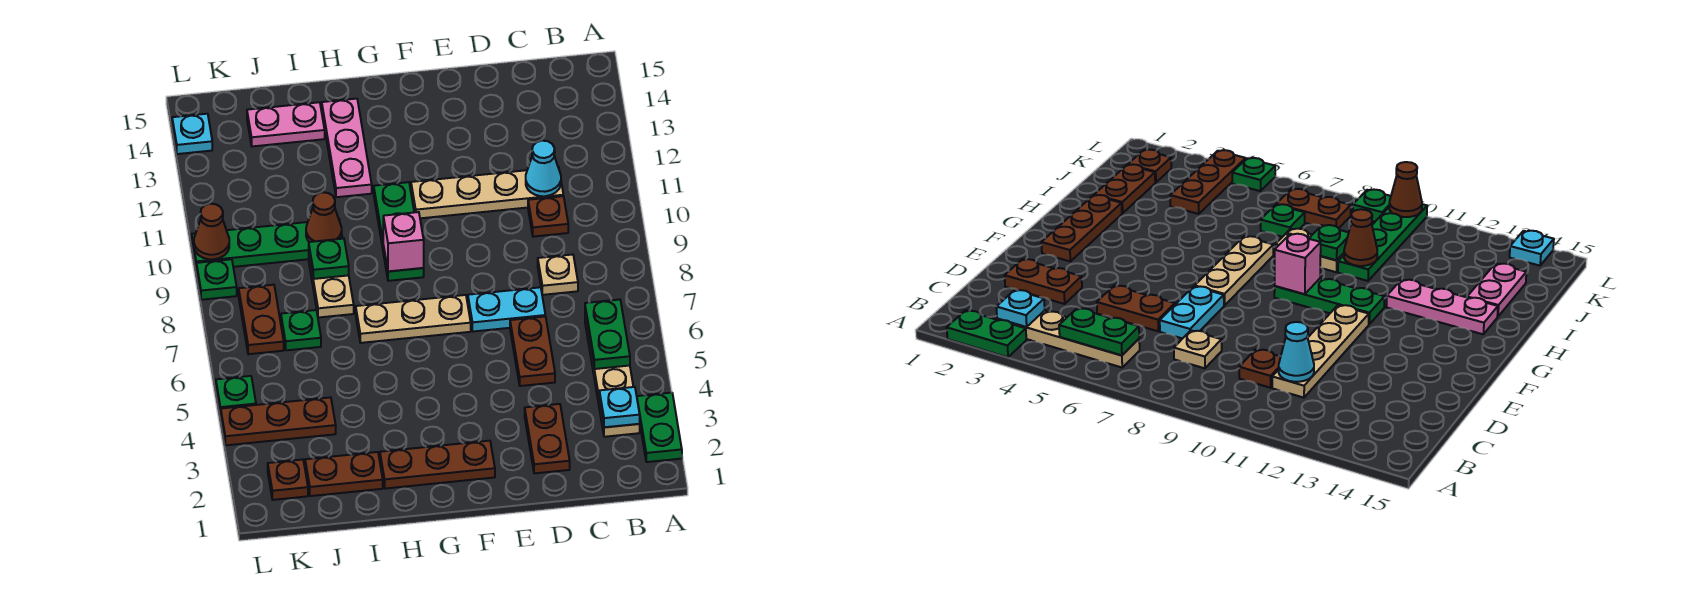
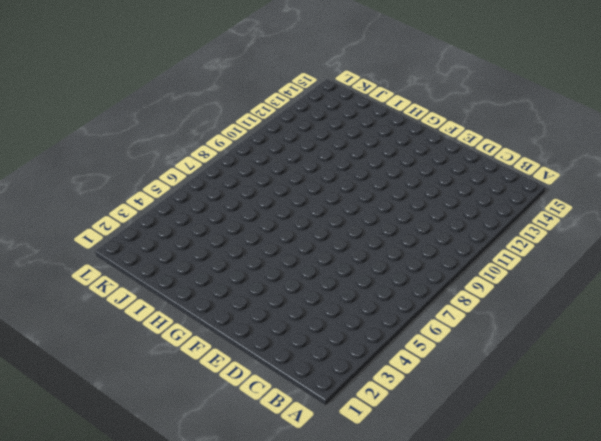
none -> green 1x2 plate [637,393,682,462]
none -> tan 1x4 plate [585,316,640,437]
none -> tan 1x1 plate [538,254,578,295]
none -> brown 1x1 plate [528,196,568,237]

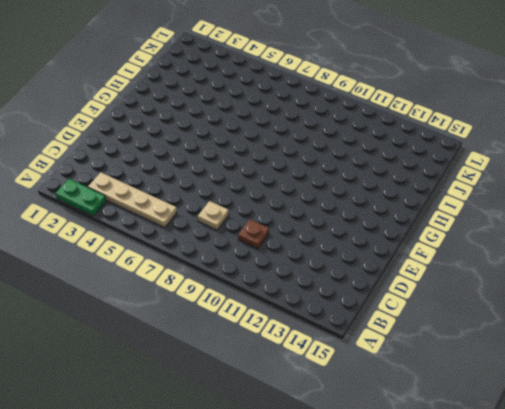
none -> tan 1x4 plate [411,167,563,218]
none -> brown 1x2 plate [525,404,570,473]
none -> brown 1x2 plate [510,317,555,386]
none -> cyan 1x2 plate [468,287,545,331]

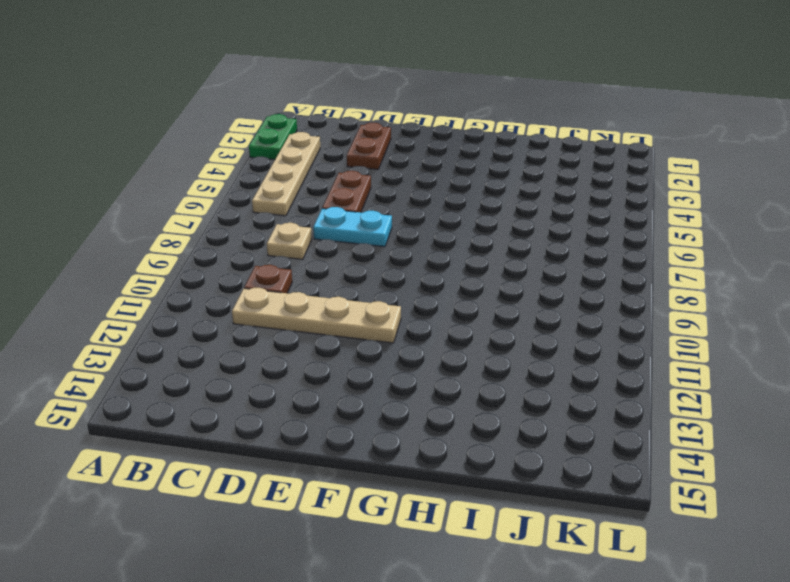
none -> brown 1x3 plate [380,441,495,489]
none -> tan 1x3 plate [356,295,471,343]
none -> green 1x3 plate [374,182,424,281]
none -> pink 1x3 plate [322,99,372,197]

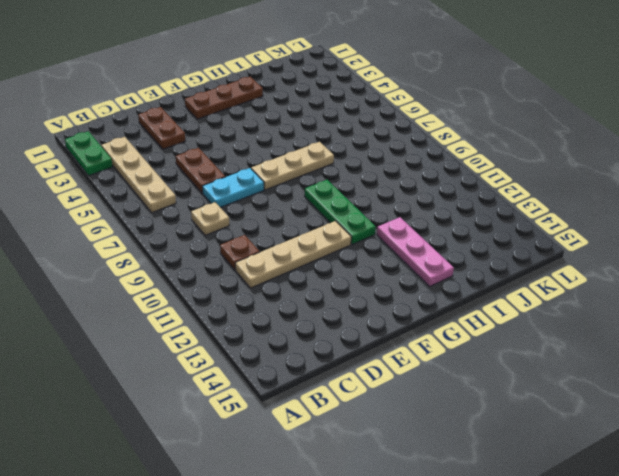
none -> brown 1x2 plate [305,452,383,496]
none -> tan 1x2 plate [309,257,354,318]
none -> green 1x4 plate [192,220,343,267]
none -> pink 1x2 plate [247,102,325,146]

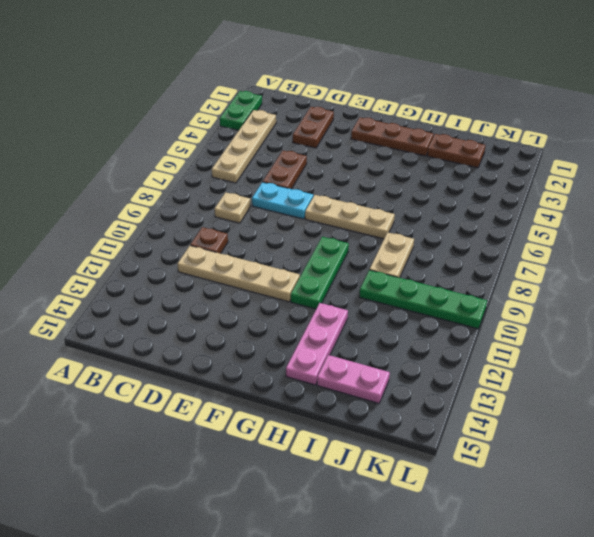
none -> brown 1x3 plate [221,397,336,445]
none -> green 1x1 plate [281,310,321,350]
none -> brown 1x1 plate [268,460,308,500]
none -> brown 1x2 plate [239,285,284,354]

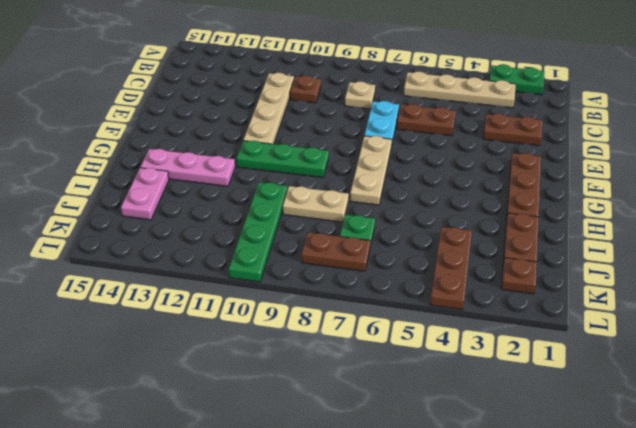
none -> green 1x1 plate [216,376,256,416]
none -> green 1x1 plate [196,259,237,300]
none -> cyan 1x1 plate [172,114,212,154]
none -> cyan 1x1 plate [599,387,640,427]

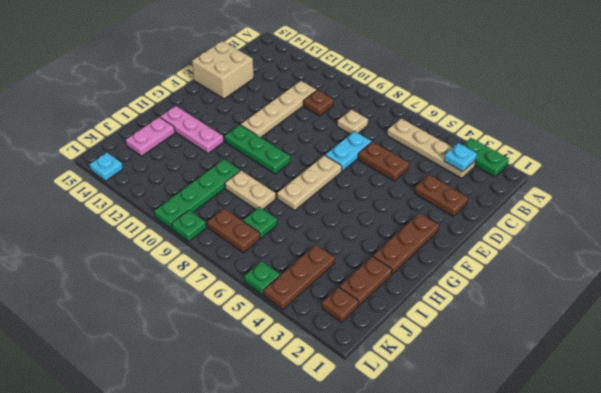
tan 2x2 brick [192,41,254,99] -> none
none -> green 1x2 plate [585,300,630,369]
none -> cyan 1x1 cone [526,141,561,196]
none -> pink 1x1 brick [383,212,424,271]
none -> green 1x1 plate [309,239,349,279]

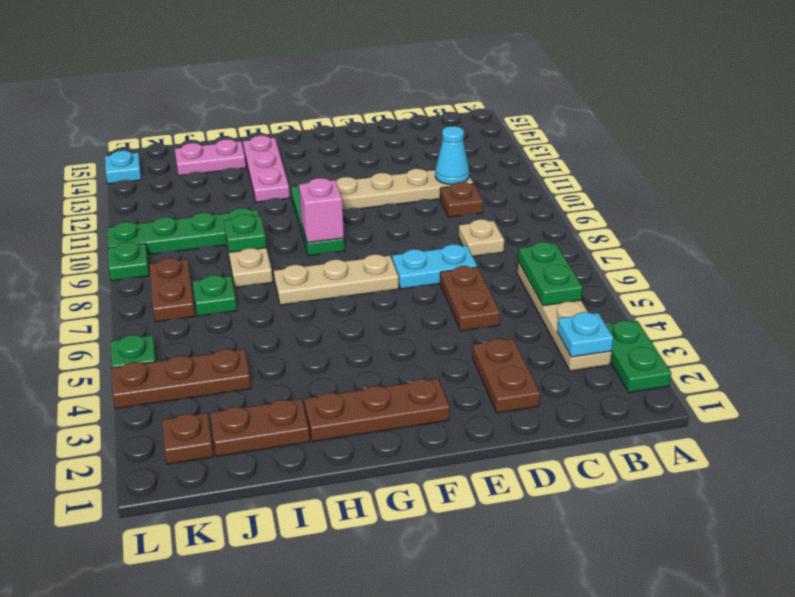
none -> brown 1x1 cone [306,192,342,242]
none -> brown 1x1 cone [194,204,229,259]

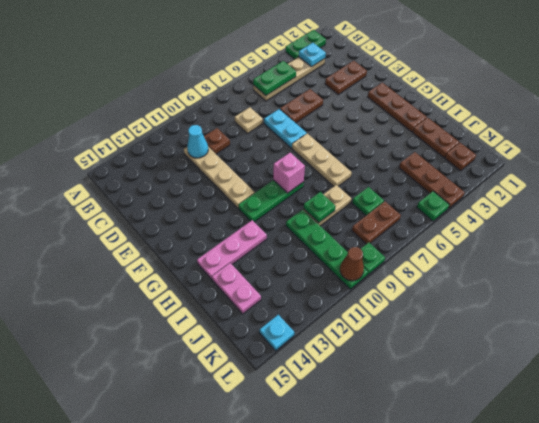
none -> brown 1x1 cone [306,192,342,242]

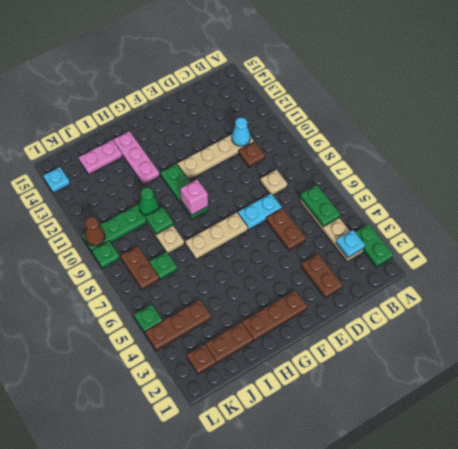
green 1x1 cone [139,188,159,216] -> brown 1x1 cone [306,192,342,242]

